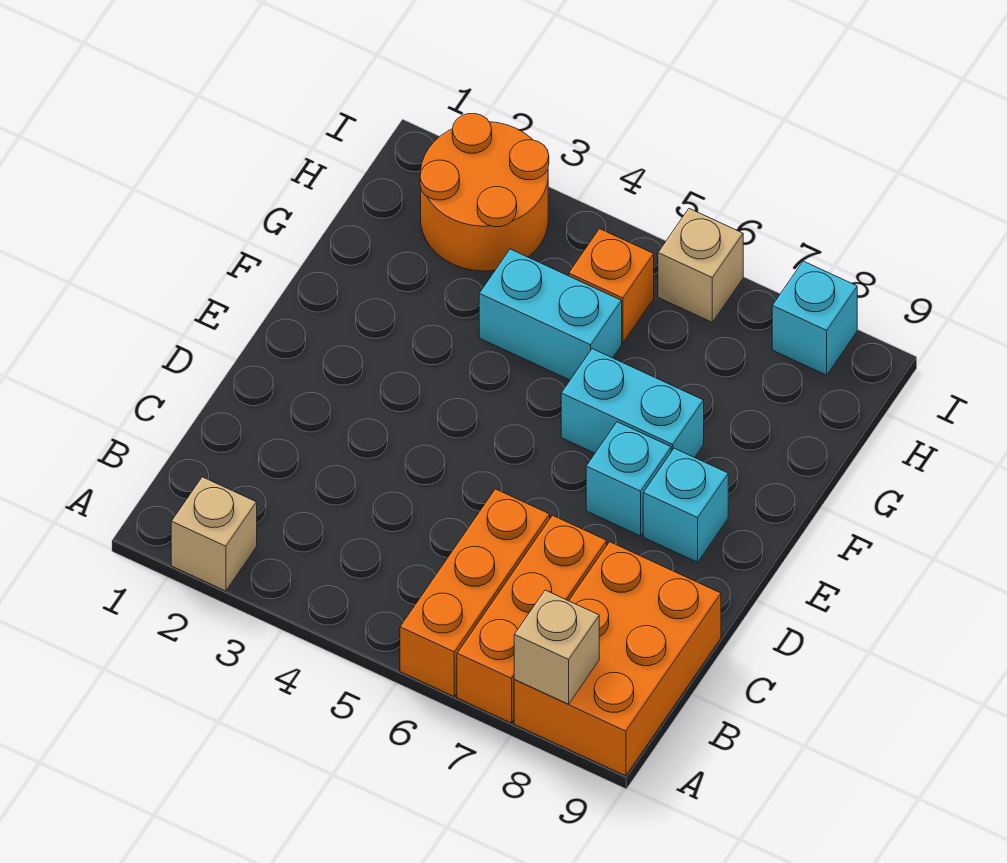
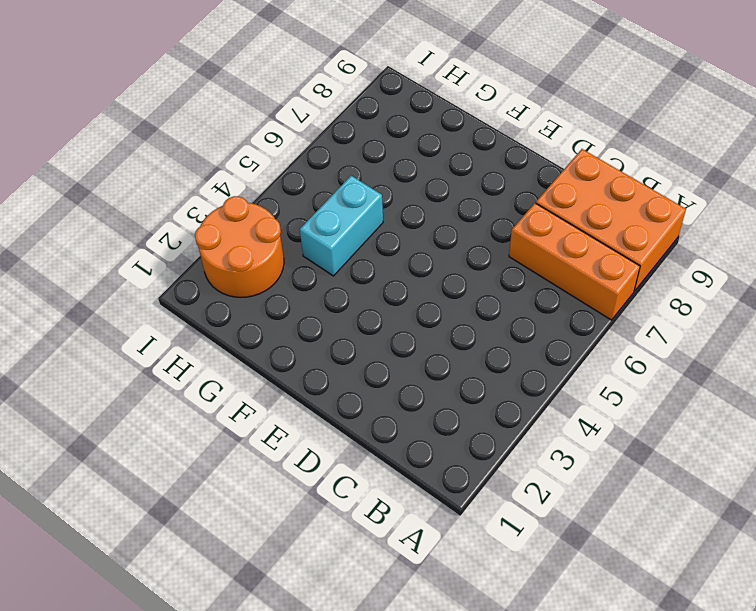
none -> tan 1x1 brick [171,477,257,591]
none -> orange 1x3 brick [400,489,550,696]
none -> cyan 1x1 brick [586,422,671,536]

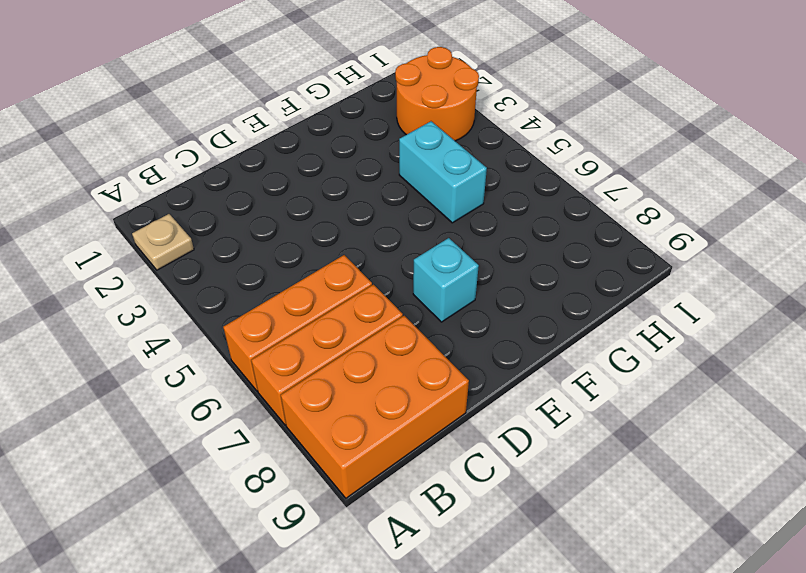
tan 1x1 plate [132,214,194,270] -> tan 1x1 brick [171,477,257,591]
none -> cyan 1x1 brick [643,448,728,562]
none -> cyan 1x2 brick [561,349,704,458]
none -> orange 1x1 brick [569,229,654,343]

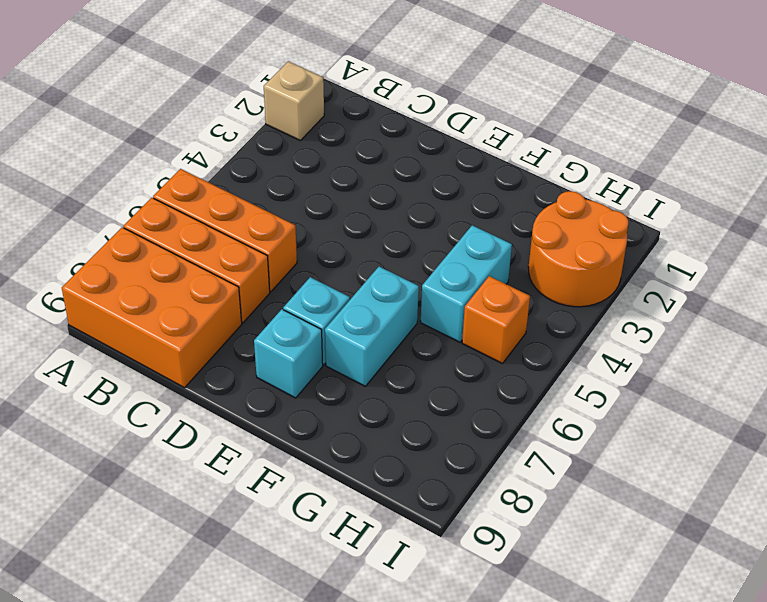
none -> tan 1x1 brick [658,209,743,322]
none -> cyan 1x1 brick [772,261,857,375]
none -> tan 1x1 brick [514,590,599,704]

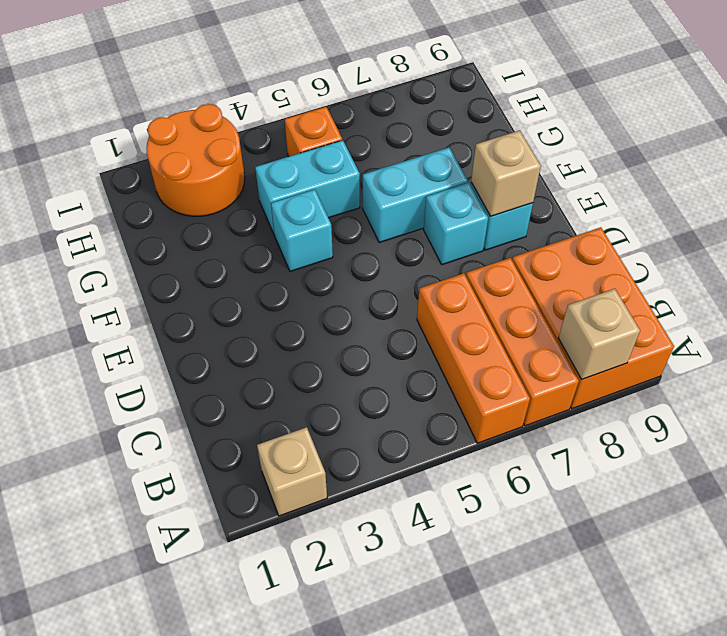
tan 1x1 brick [471,131,541,216] -> tan 1x1 brick moved to [658,209,743,322]
cyan 1x1 brick [271,189,333,271] -> cyan 1x1 brick moved to [772,261,857,375]

